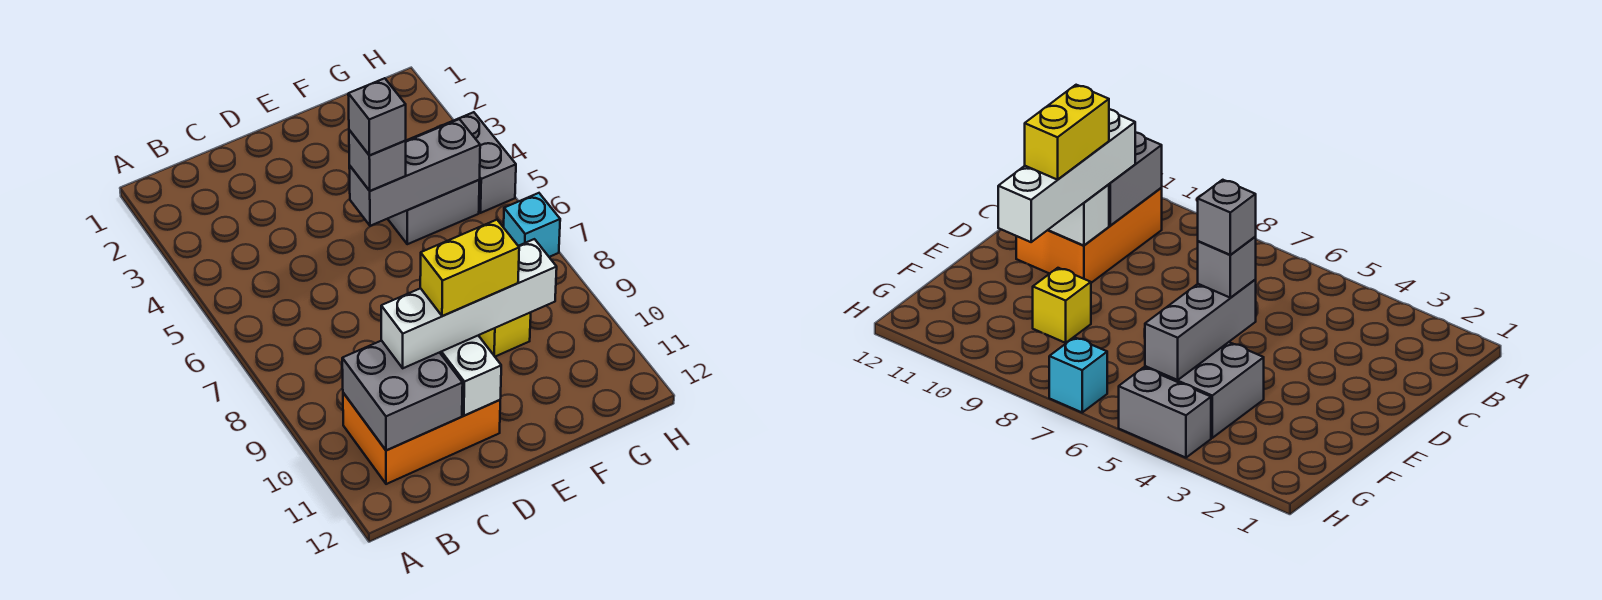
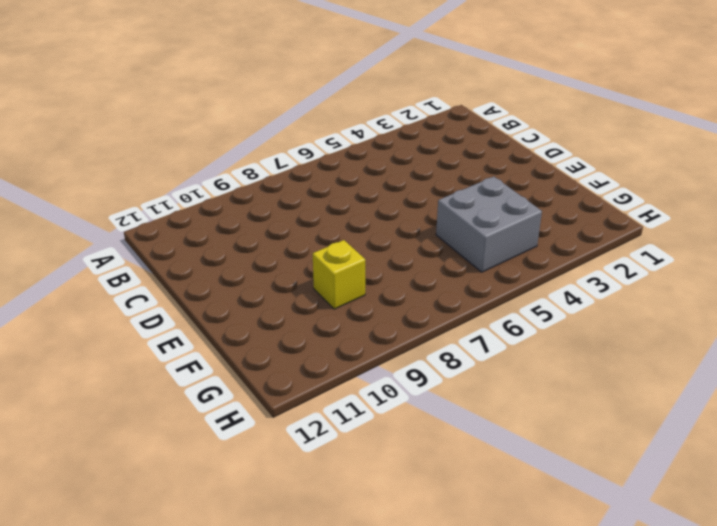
none -> orange 2x3 brick [343,393,500,484]
none -> grey 1x2 brick [440,112,516,213]
none -> cyan 1x1 brick [504,193,560,257]

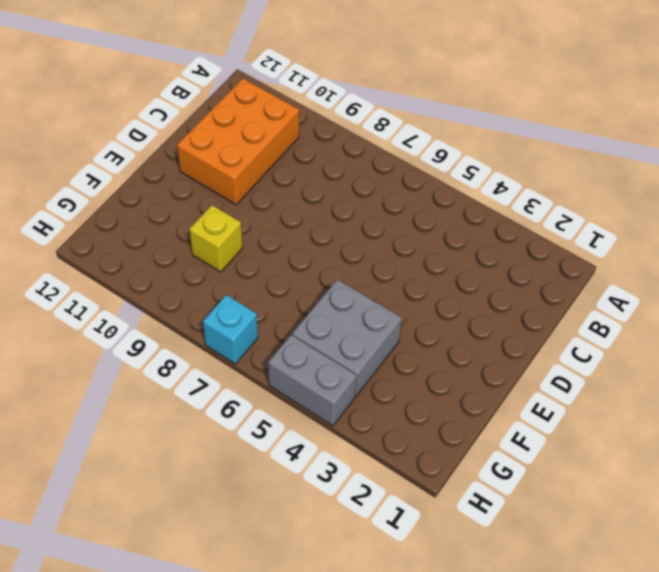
none -> grey 2x2 brick [342,341,463,451]
none -> white 1x2 brick [440,336,501,416]
none -> grey 1x3 brick [349,119,480,226]

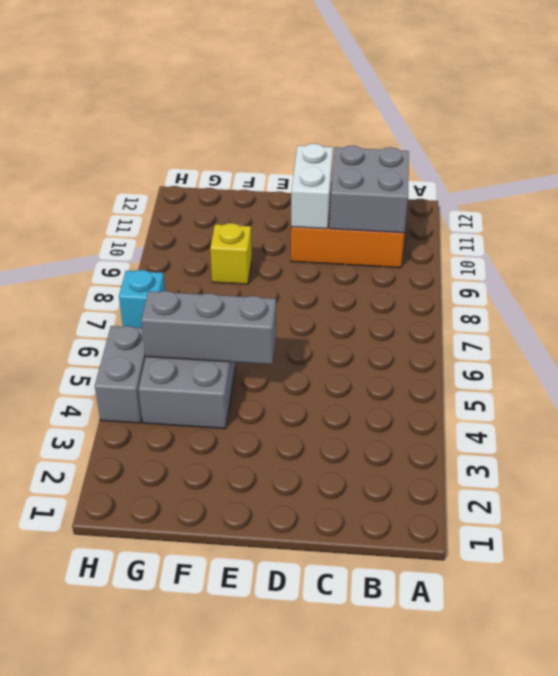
none -> white 1x4 brick [381,239,557,368]
none -> grey 1x1 brick [349,130,406,191]
none -> yellow 1x2 brick [420,220,519,316]

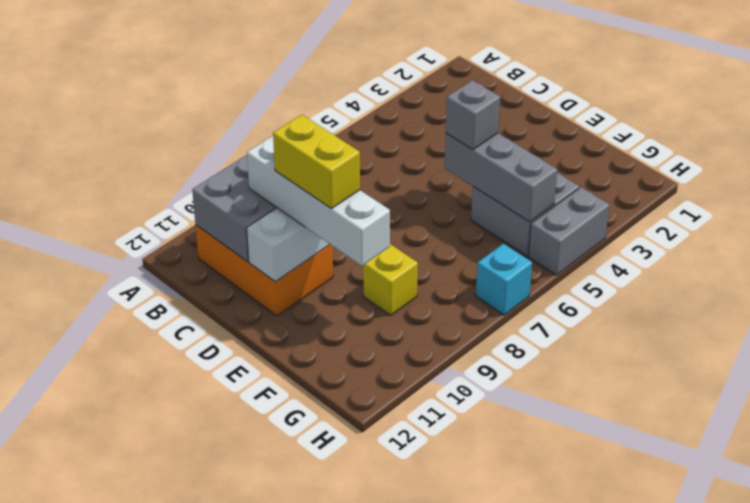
none -> grey 1x1 brick [348,78,406,155]

